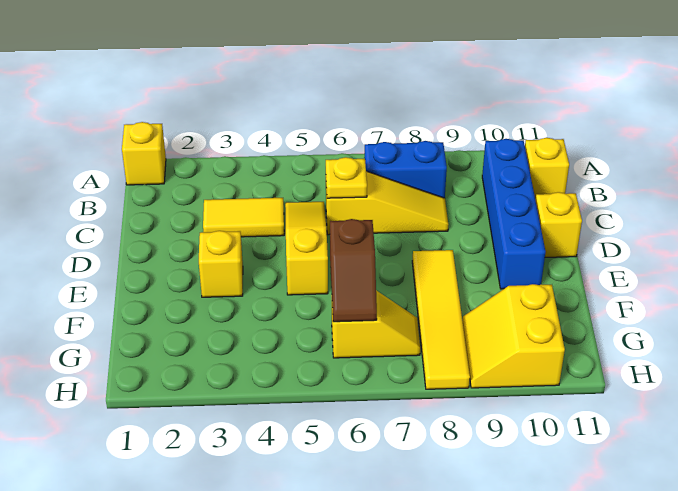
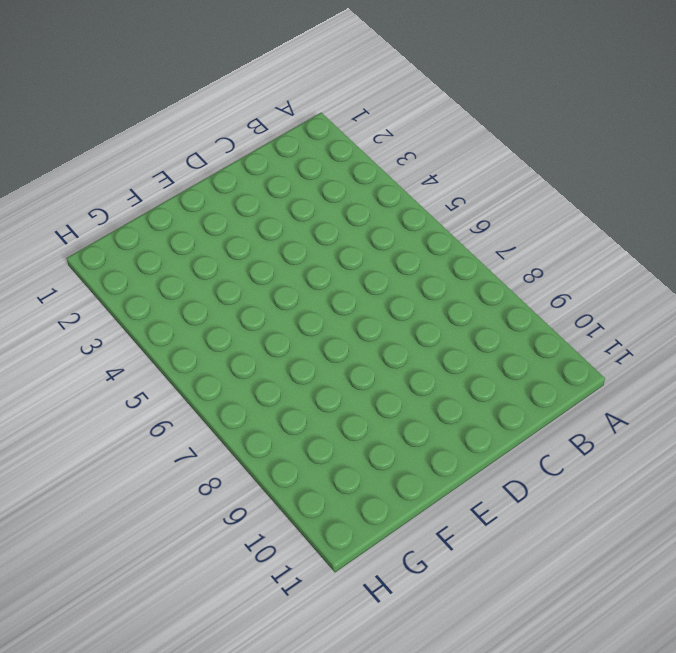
none -> yellow 1x1 brick [122,122,166,185]
none -> blue 1x2 brick [364,141,447,198]
none -> blue 1x4 brick [482,139,545,289]

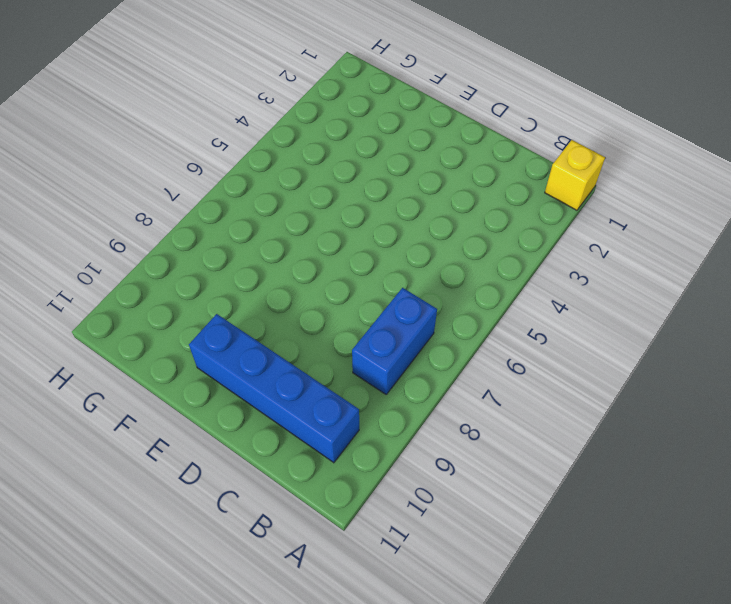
none -> yellow 1x1 brick [525,138,569,200]
none -> yellow 1x2 tile [203,198,284,237]
none -> yellow 1x3 slope [285,202,328,295]

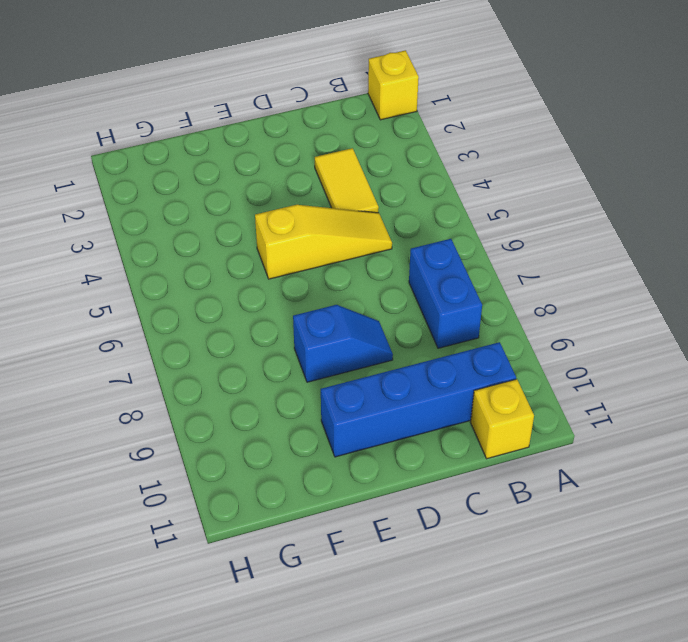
blue 1x2 slope [293,305,393,382] -> yellow 1x4 tile [412,250,470,389]
none -> yellow 1x3 slope [326,171,448,235]
none -> yellow 1x1 brick [536,192,582,257]
none -> yellow 1x1 brick [199,231,243,297]

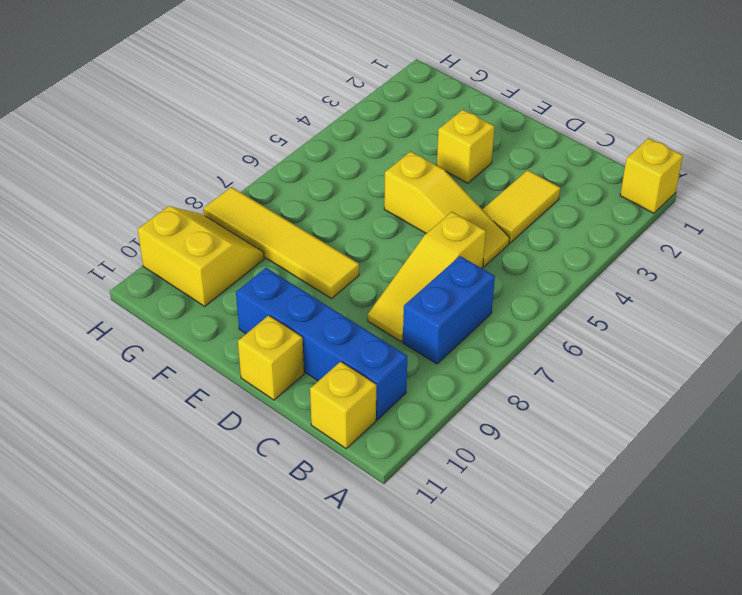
none -> yellow 1x2 slope [332,290,420,358]
none -> yellow 1x1 plate [326,157,367,198]
none -> brown 1x2 slope [330,219,377,322]

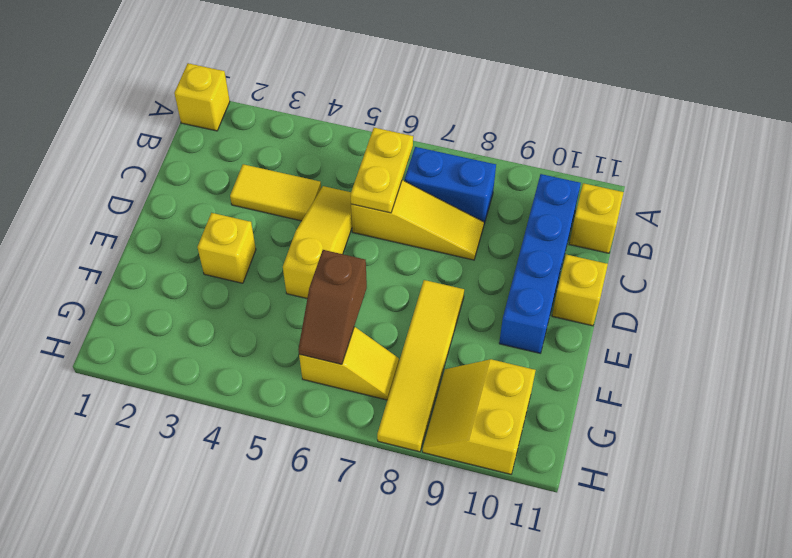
yellow 1x2 plate [350,128,413,213] -> yellow 1x1 plate [326,157,367,198]

